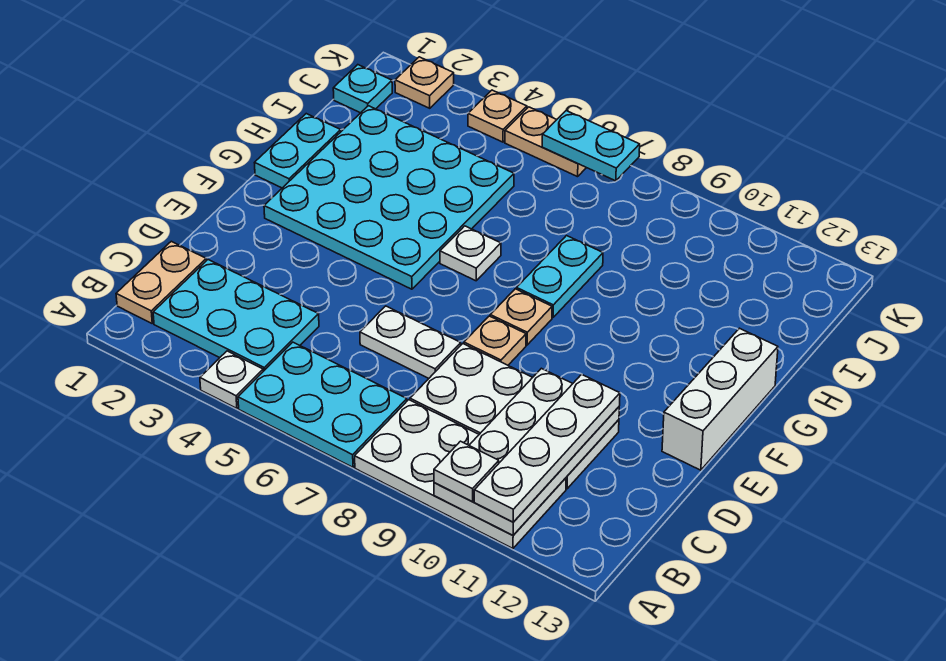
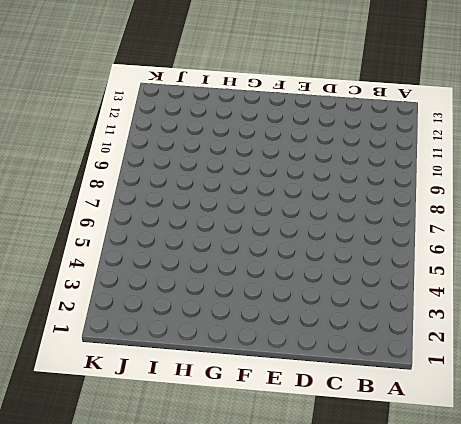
none -> white 1x1 plate [200,351,263,408]
none -> cyan 2x3 plate [238,342,407,467]
none -> white 2x4 plate [355,400,566,548]

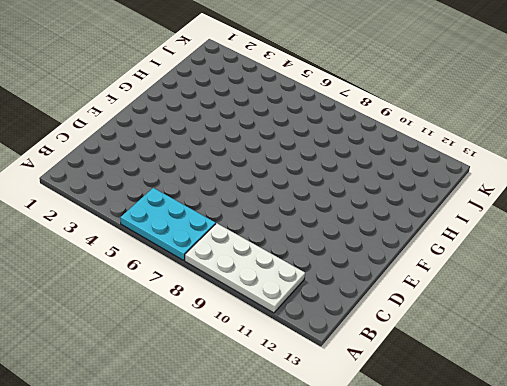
none -> white 1x1 plate [200,351,263,408]
none -> tan 1x2 plate [116,241,206,323]
none -> cyan 2x3 plate [153,260,319,371]

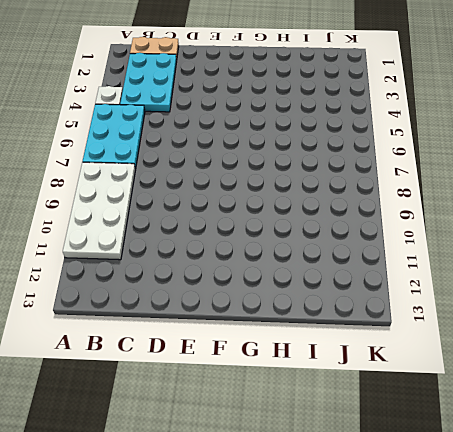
none -> white 2x4 plate [410,344,619,489]
none -> white 1x2 plate [360,306,461,378]
none -> tan 1x1 plate [464,316,526,365]

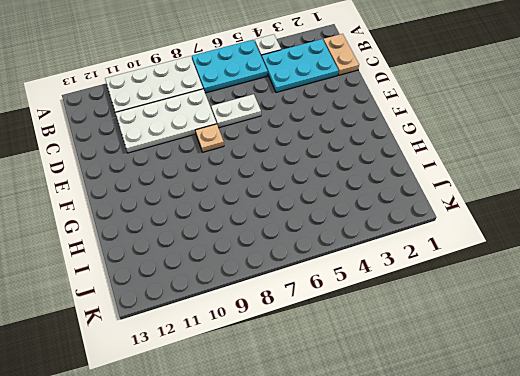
none -> white 1x3 brick [662,328,778,470]
none -> cyan 4x4 plate [264,106,514,289]
none -> tan 1x1 plate [490,289,552,345]

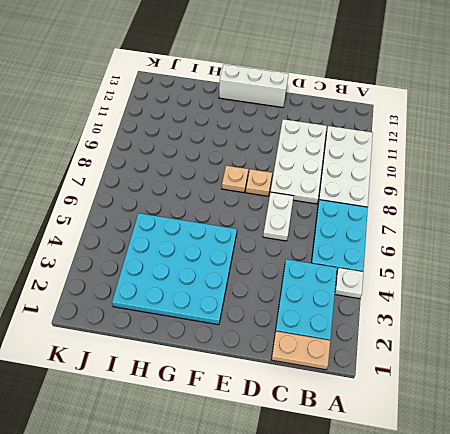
none -> cyan 1x2 plate [255,114,341,188]
none -> white 1x1 plate [440,226,501,281]
none -> cyan 1x2 plate [516,236,603,318]

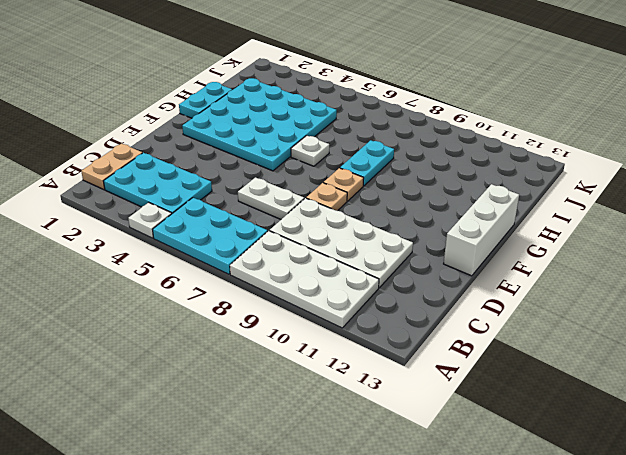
none -> cyan 1x1 plate [333,65,392,113]
none -> tan 1x1 plate [395,57,454,108]
none -> tan 1x1 plate [468,90,527,142]

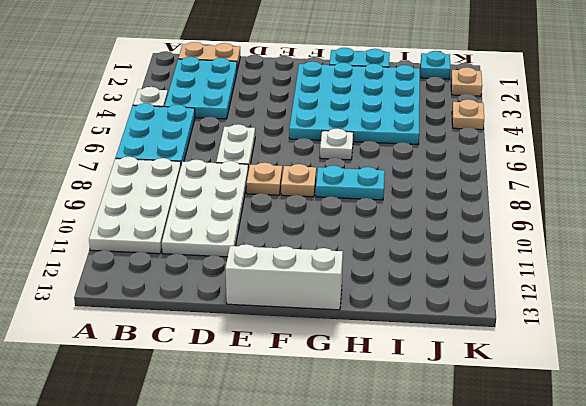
none -> tan 1x2 plate [505,107,586,177]
none -> white 2x4 plate [434,368,619,535]
none -> cyan 1x2 plate [542,111,640,181]

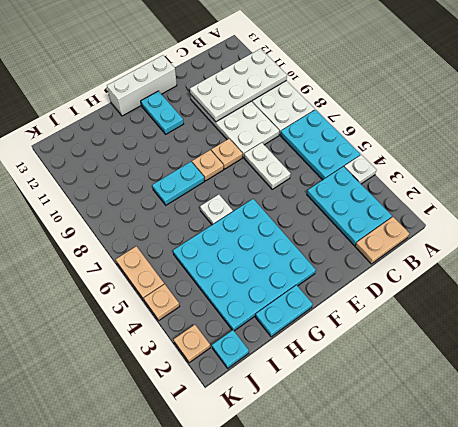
cyan 1x2 plate [141,91,184,134] -> cyan 1x2 plate moved to [542,111,640,181]
none -> white 1x1 plate [434,441,499,502]
none -> white 1x4 plate [474,374,620,522]

